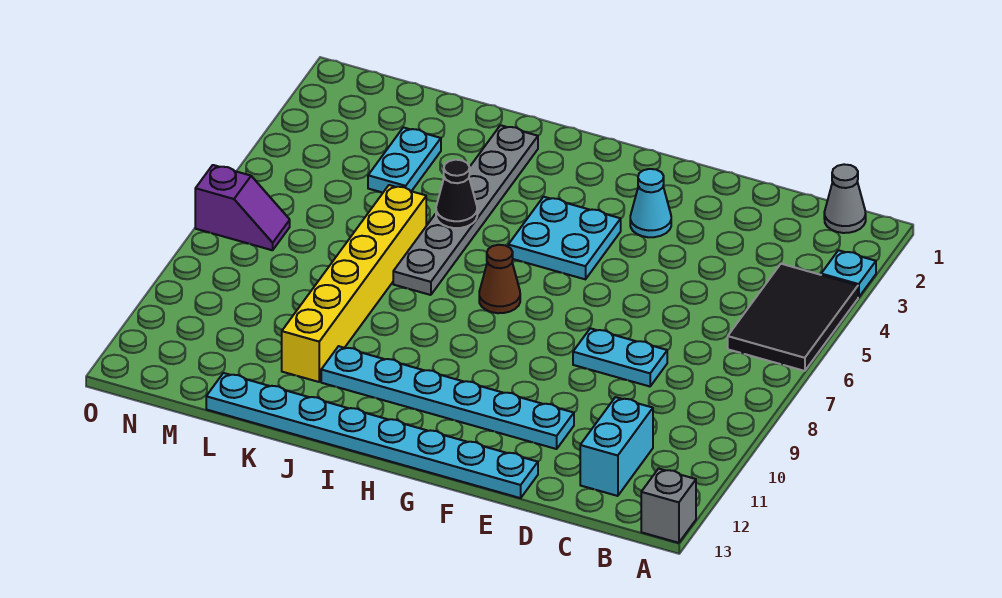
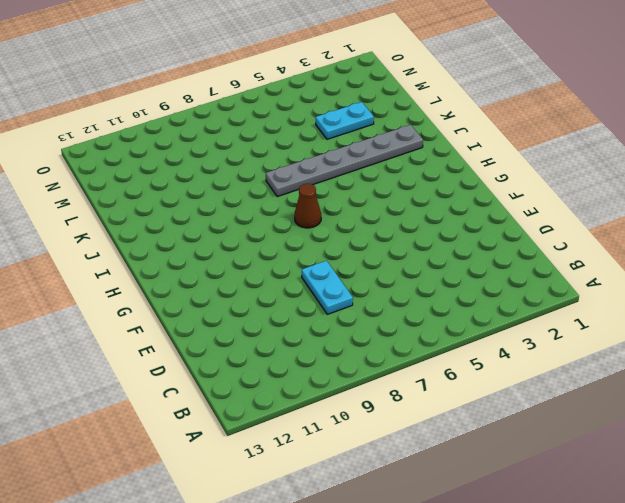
none -> cyan 1x1 plate [821,250,876,297]
none -> black 2x3 tile [728,264,858,371]
none -> grey 1x1 brick [641,469,696,543]

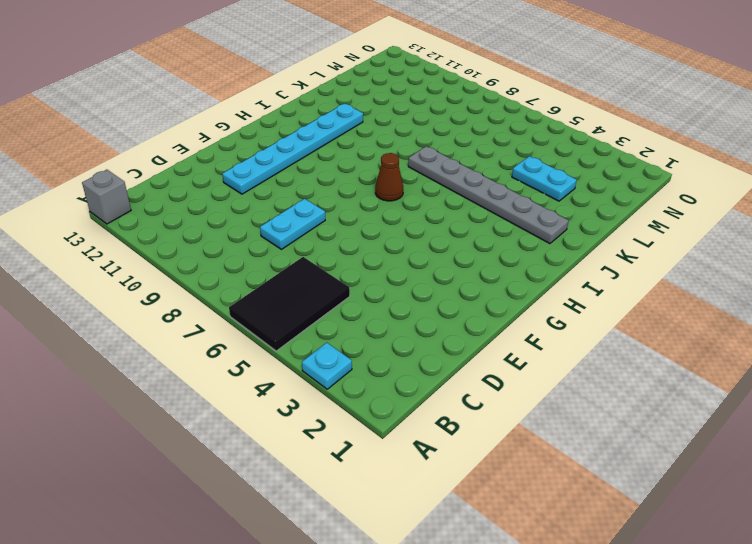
black 2x3 tile [229,257,350,351] -> black 2x3 tile turned to [728,264,858,371]
none -> grey 1x1 cone [824,164,866,233]
none -> cyan 1x2 brick [580,397,653,496]
none -> cyan 1x8 plate [206,373,538,498]

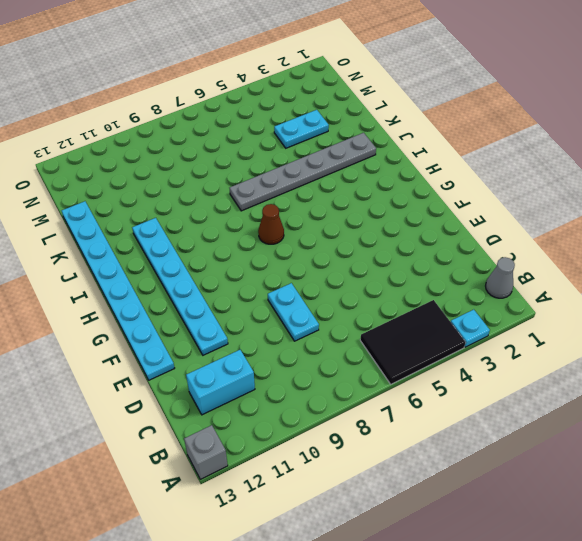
none -> cyan 1x1 cone [630,169,671,237]
none -> cyan 2x2 plate [508,197,621,279]
none -> yellow 1x6 brick [282,185,426,382]

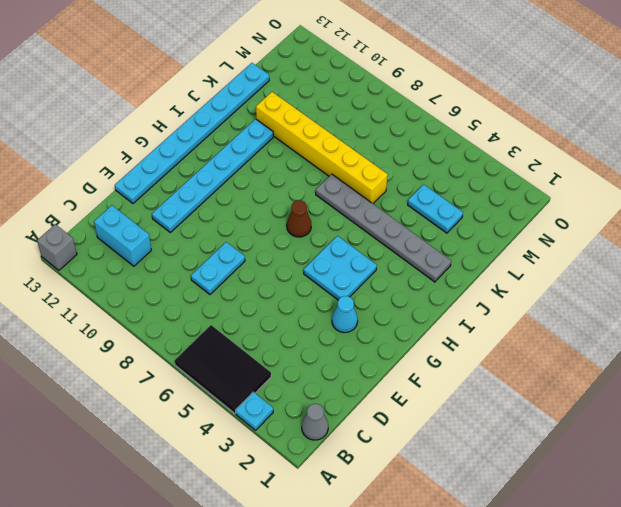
none -> purple 1x2 slope [195,165,290,250]
none -> black 1x1 cone [436,160,477,228]

